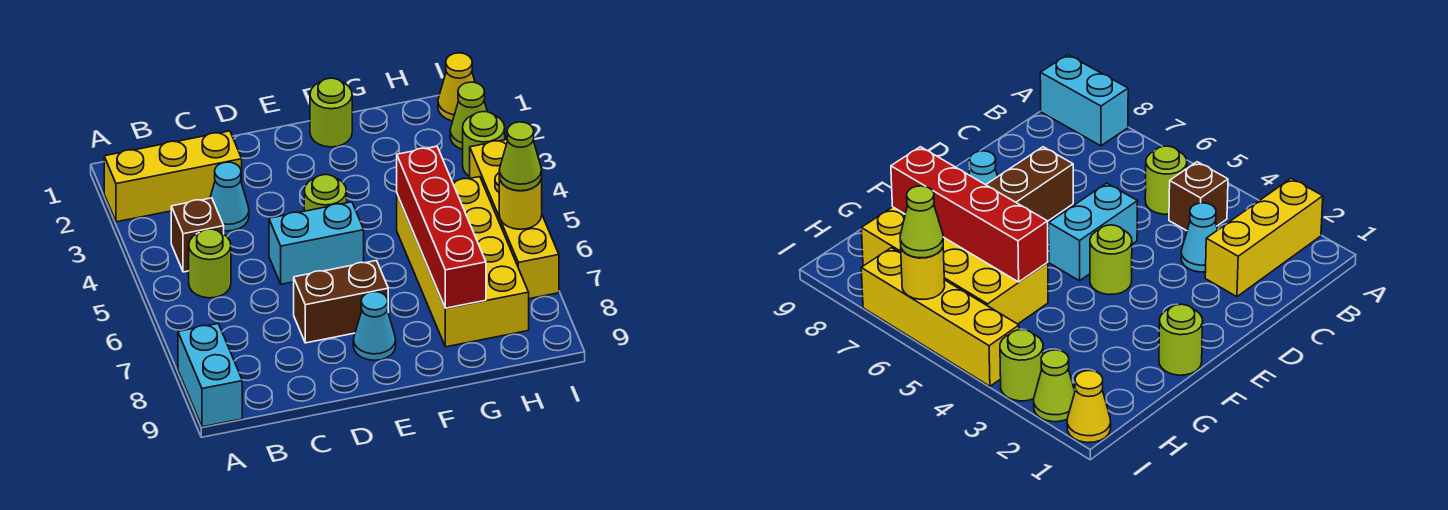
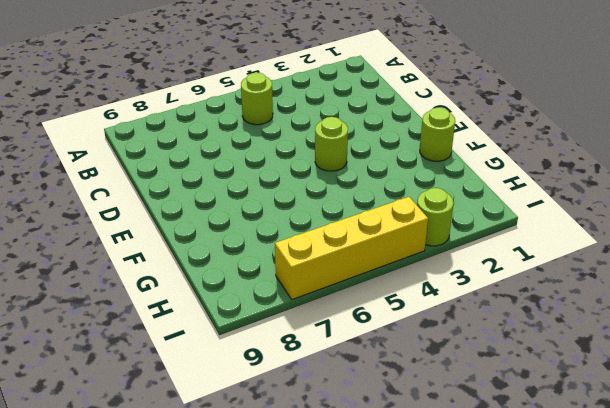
none -> yellow 1x3 brick [104,131,242,222]
none -> cyan 1x2 brick [178,324,242,427]
none -> brown 1x1 brick [171,198,224,272]

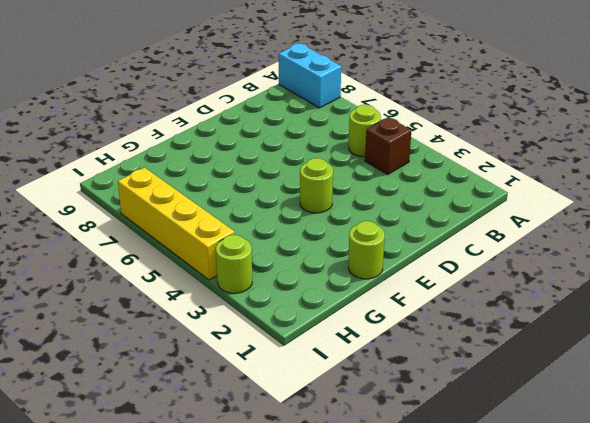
none -> yellow 1x3 brick [104,131,242,222]
none -> cyan 1x1 cone [210,162,249,231]
none -> cyan 1x2 brick [269,202,364,284]

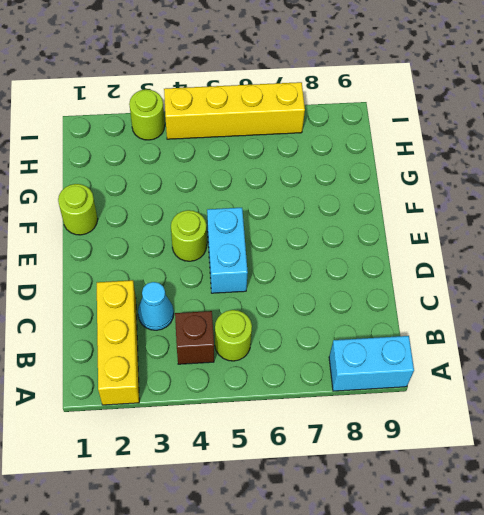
none -> brown 1x2 brick [294,261,388,343]
none -> cyan 1x1 cone [353,292,396,360]
none -> yellow 2x4 brick [397,177,529,347]

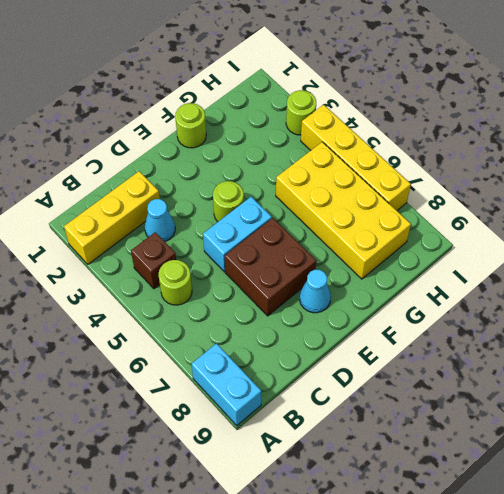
brown 2x2 brick [225,218,316,316] -> brown 1x2 brick [294,261,388,343]
none -> yellow 1x1 cone [438,53,475,121]
none -> lime 1x1 cone [450,82,487,150]
none -> red 1x4 brick [397,146,486,308]

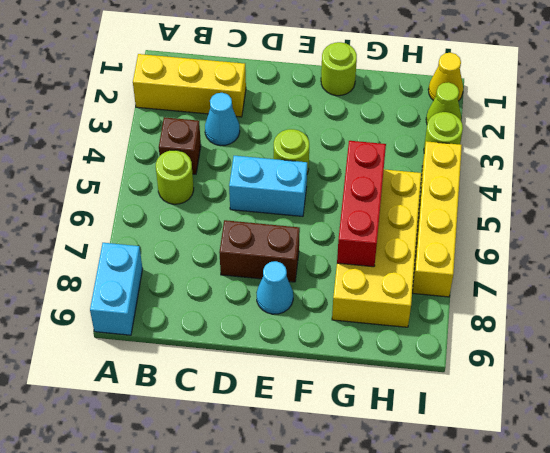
red 1x3 brick [337,141,386,267] -> red 1x4 brick [397,146,486,308]
none -> yellow 1x1 round brick [499,177,542,229]
none -> lime 1x1 cone [499,122,542,191]

